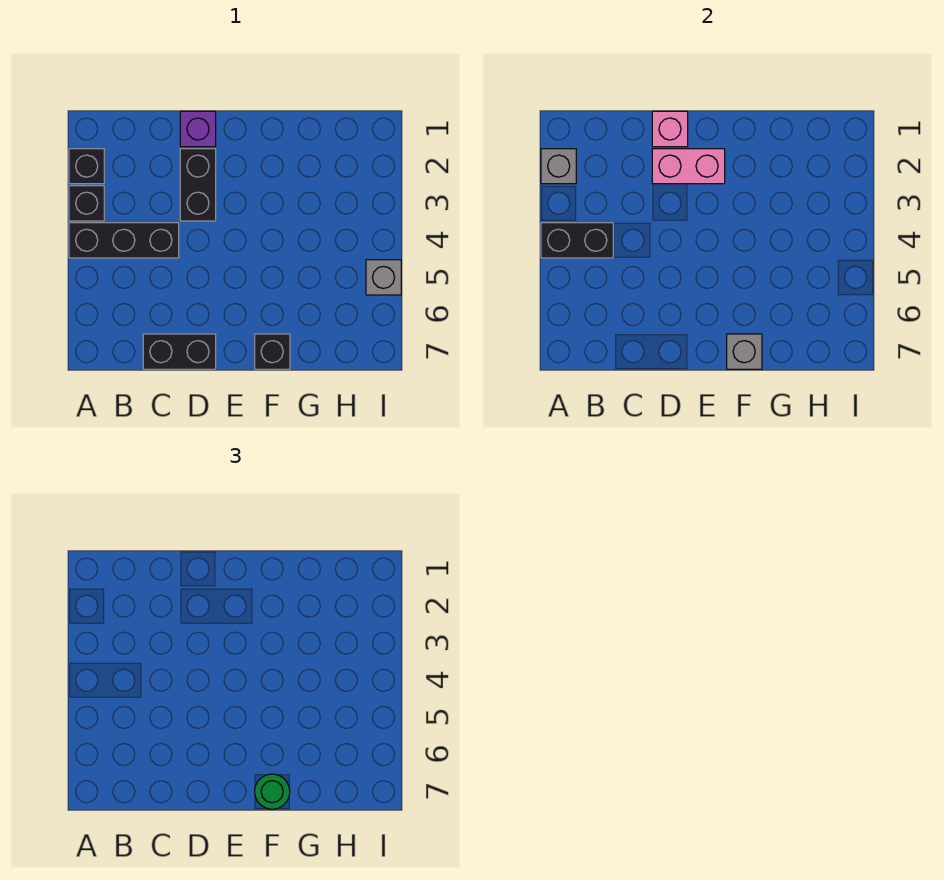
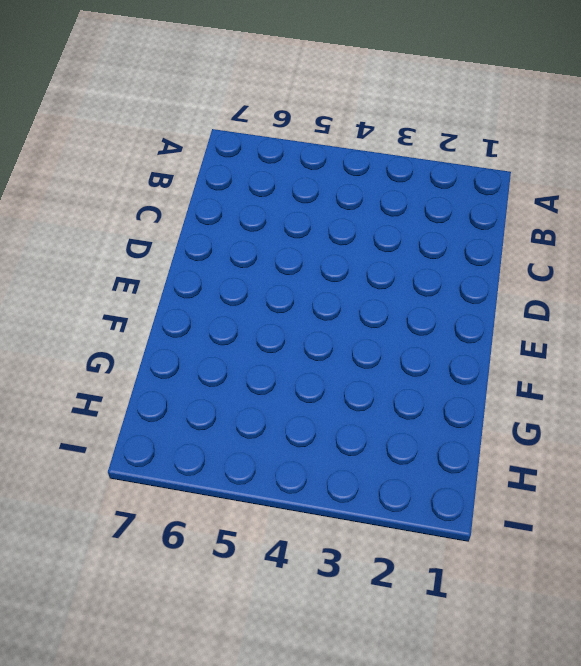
none -> black 1x1 brick [69,149,104,184]
none -> black 1x1 brick [69,186,104,221]
none -> black 1x3 brick [69,223,179,258]

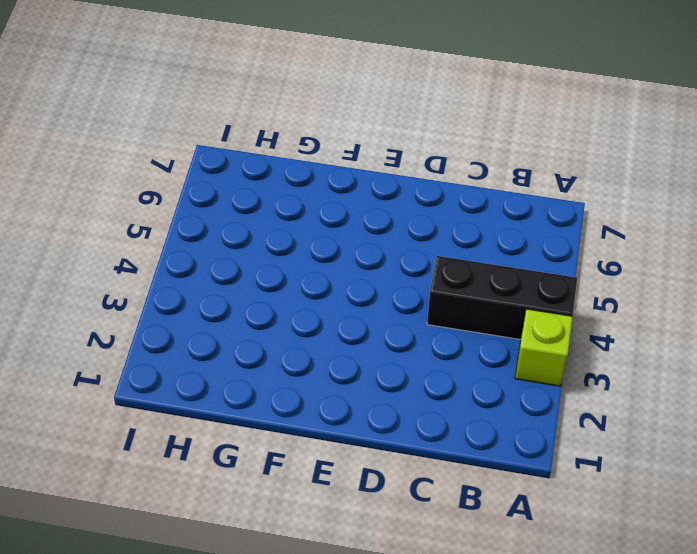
lime 1x1 brick [515,309,573,386] -> black 1x1 brick [69,186,104,221]
none -> black 1x1 brick [69,149,104,184]
none -> black 1x2 brick [143,334,216,369]
none -> purple 1x1 brick [180,111,216,147]

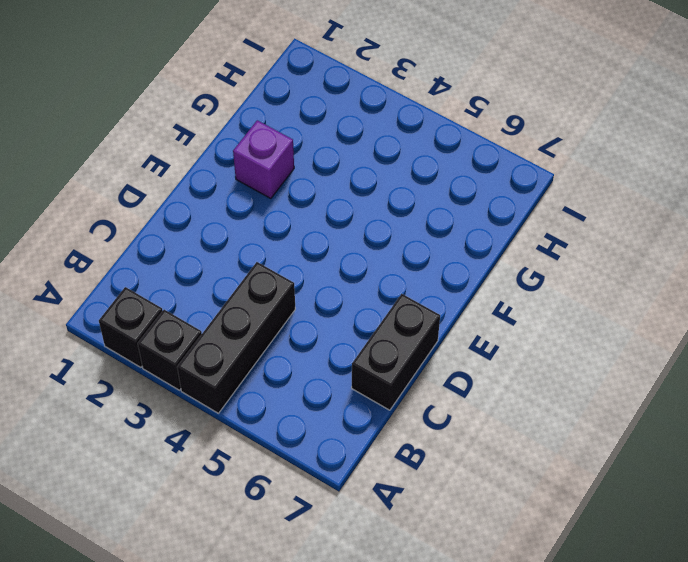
purple 1x1 brick [233,120,294,199] -> purple 1x1 brick moved to [180,111,216,147]
none -> black 1x2 brick [180,149,216,221]
none -> black 1x1 brick [255,334,290,369]
none -> grey 1x1 brick [366,260,401,295]

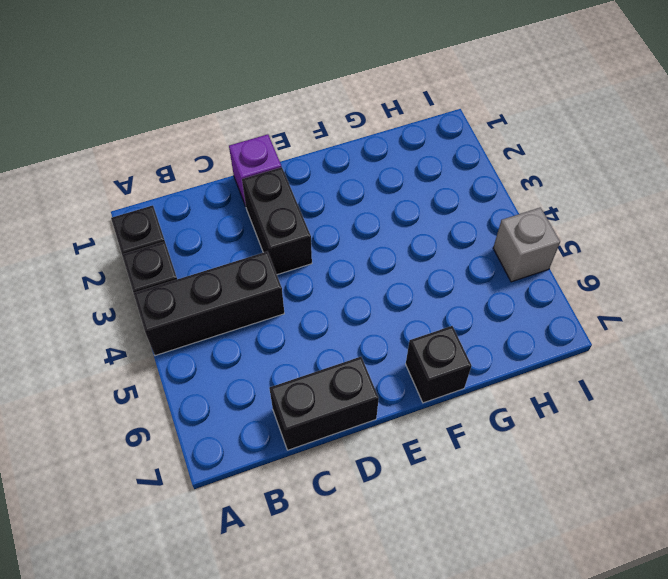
none -> grey 1x1 brick [541,149,576,184]
none -> black 1x2 brick [541,223,613,258]
none -> pink 1x1 brick [652,111,688,147]

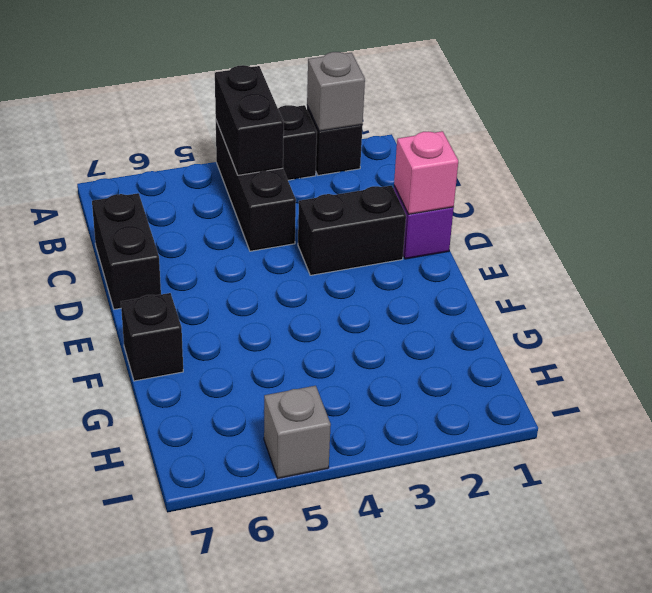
none -> pink 1x2 brick [652,149,725,184]
none -> grey 1x1 brick [727,334,762,369]
none -> green 1x1 round brick [255,774,290,809]

